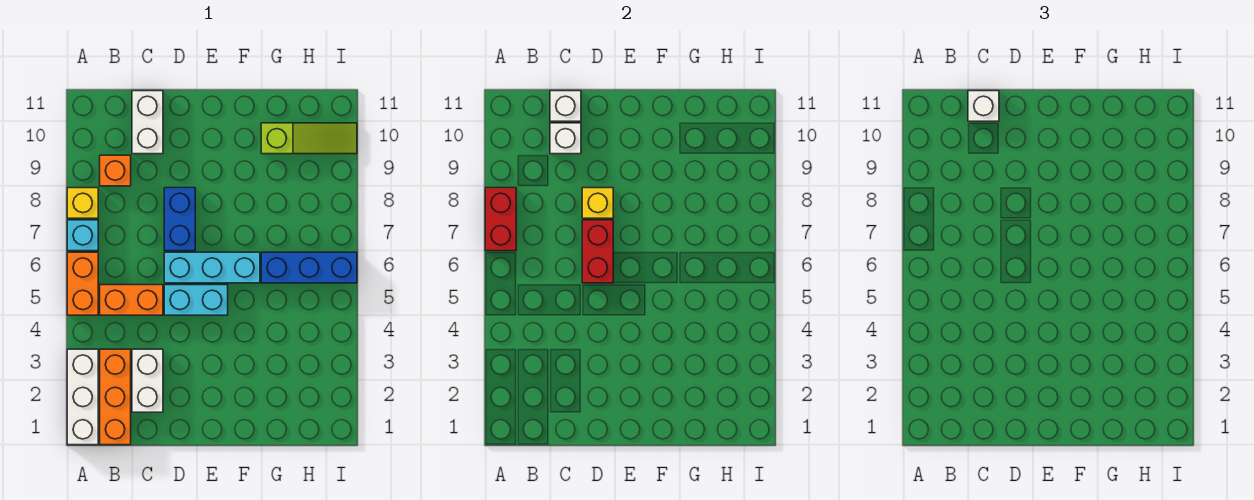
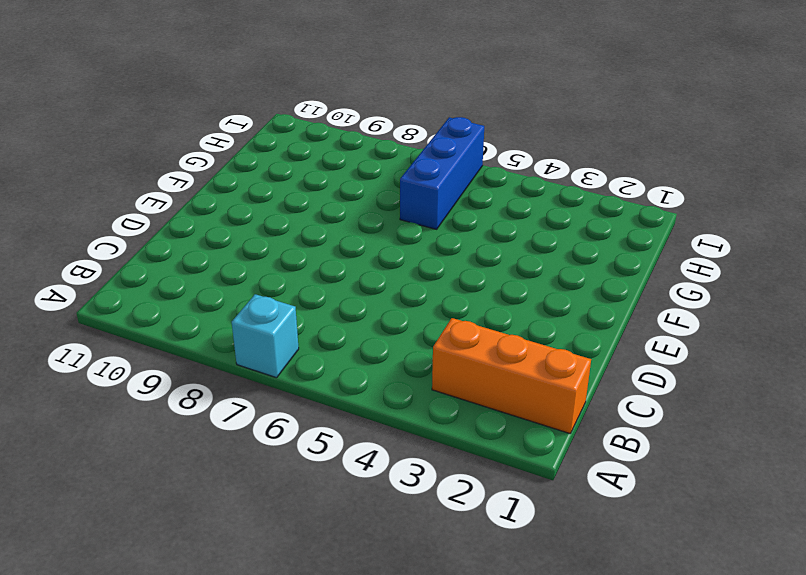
none -> white 1x3 brick [67,349,98,445]
none -> orange 1x2 brick [67,252,98,315]
none -> yellow 1x1 brick [67,188,98,218]

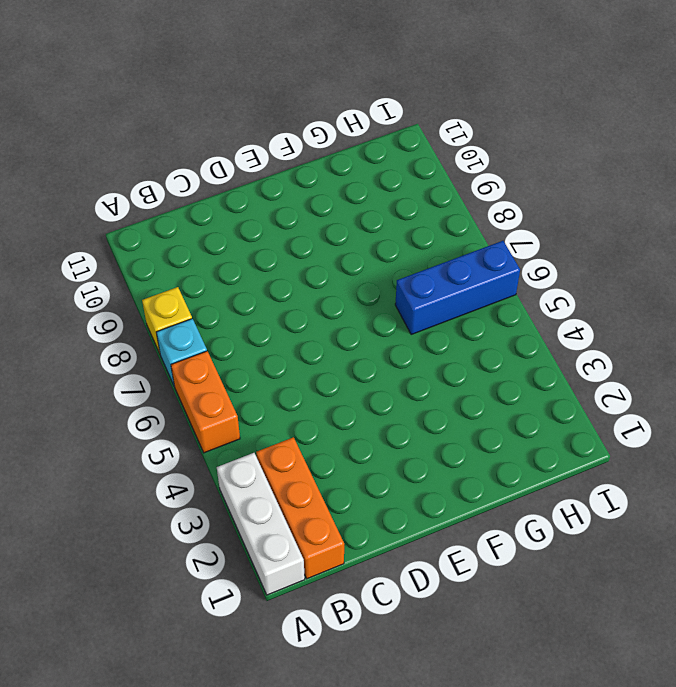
none -> orange 1x2 brick [100,285,163,315]
none -> orange 1x1 brick [100,155,131,186]
none -> white 1x2 brick [132,349,163,412]

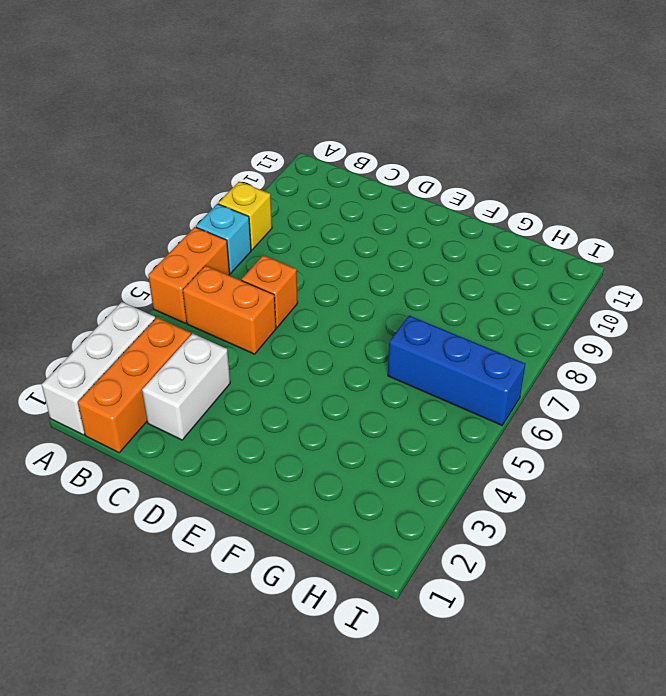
orange 1x1 brick [242,255,298,328] -> orange 1x1 brick moved to [100,155,131,186]
none -> white 1x2 brick [132,91,163,154]
none -> cyan 1x2 brick [164,285,228,315]
none -> cyan 1x3 brick [164,252,260,283]

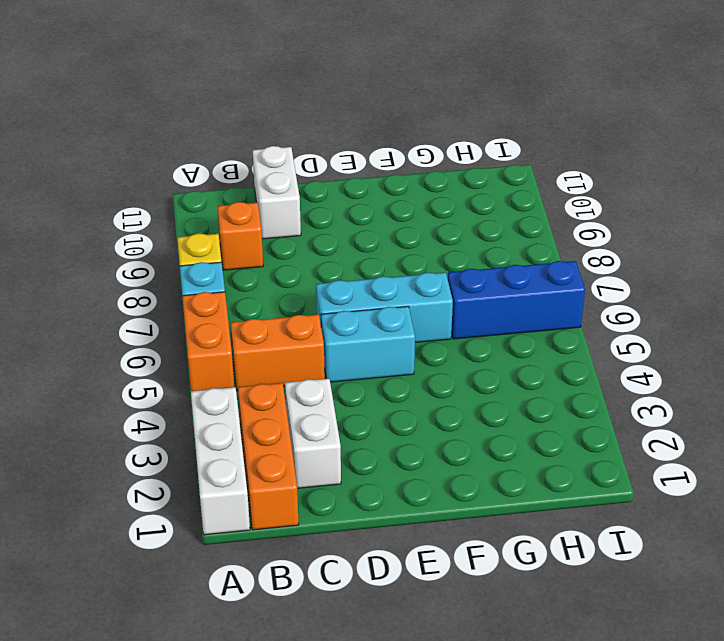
none -> blue 1x2 brick [164,188,195,251]
none -> lime 1x3 slope [261,123,357,154]
none -> red 1x2 brick [485,188,516,251]

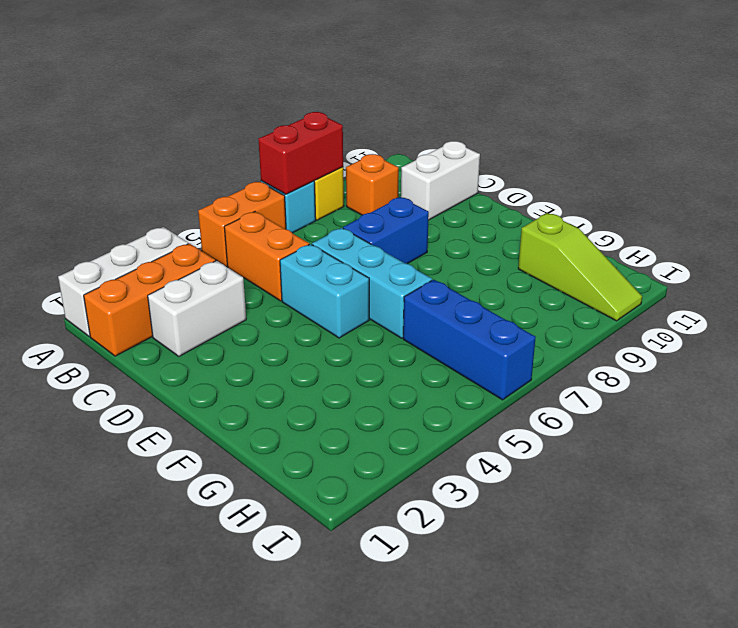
none -> white 1x1 brick [550,123,581,154]
none -> white 1x1 brick [550,91,581,121]
none -> red 1x2 brick [582,220,613,283]

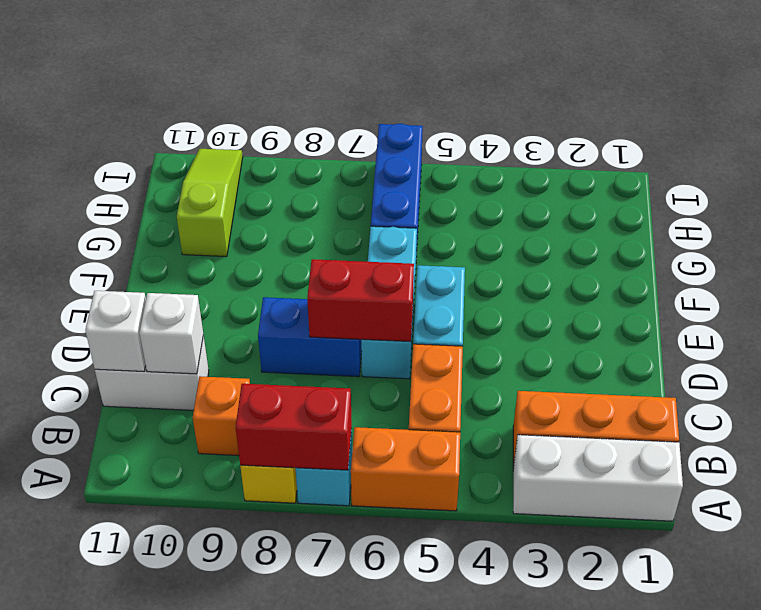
none -> white 1x2 brick [132,349,163,412]
none -> yellow 1x1 brick [582,188,613,218]
none -> white 1x1 brick [968,91,999,121]

